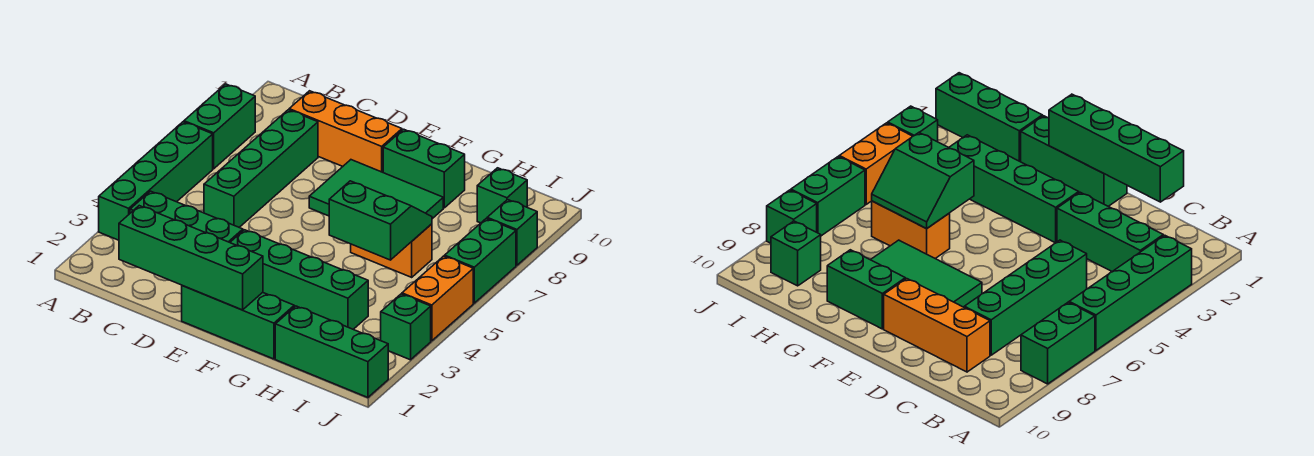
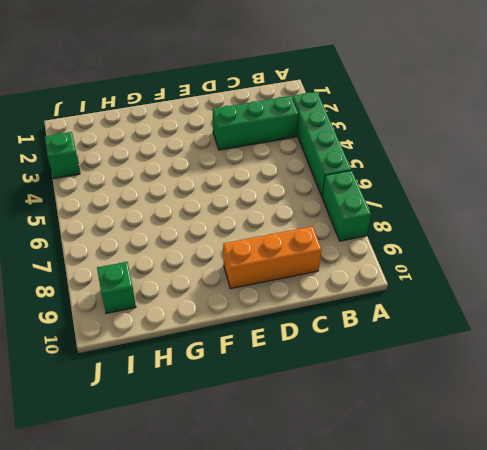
none -> green 1x4 brick [204,110,318,227]
none -> green 1x3 brick [182,286,294,359]
none -> green 1x4 brick [230,230,368,329]

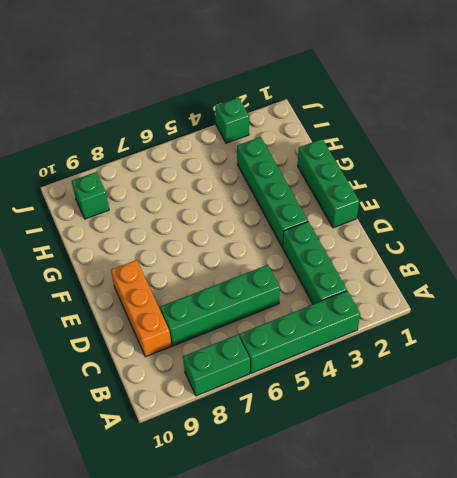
none -> green 2x3 tile [309,160,443,219]
none -> green 1x2 brick [383,129,465,208]
none -> orange 1x2 brick [351,224,432,277]

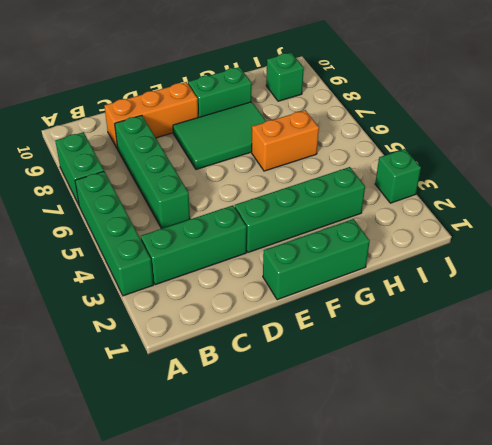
none -> green 1x3 brick [275,306,388,398]
none -> orange 1x2 brick [402,256,473,341]
none -> green 1x2 brick [445,218,516,303]

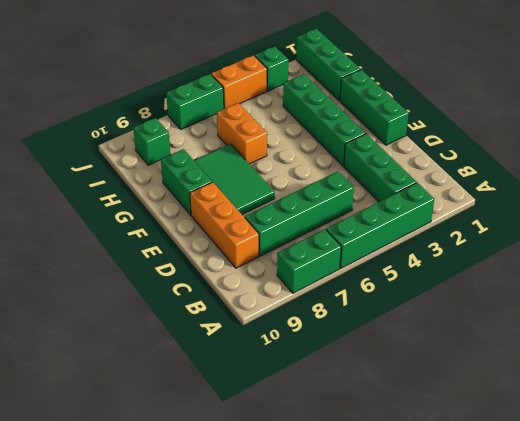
none -> green 1x1 brick [487,200,537,265]
none -> green 1x4 brick [119,206,263,310]
none -> green 2x2 slope [329,181,432,260]

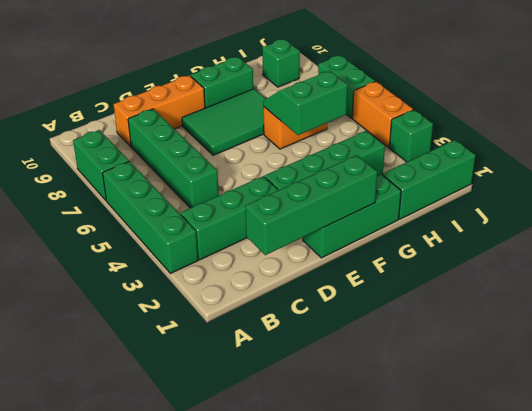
none -> green 1x1 brick [487,200,537,265]

